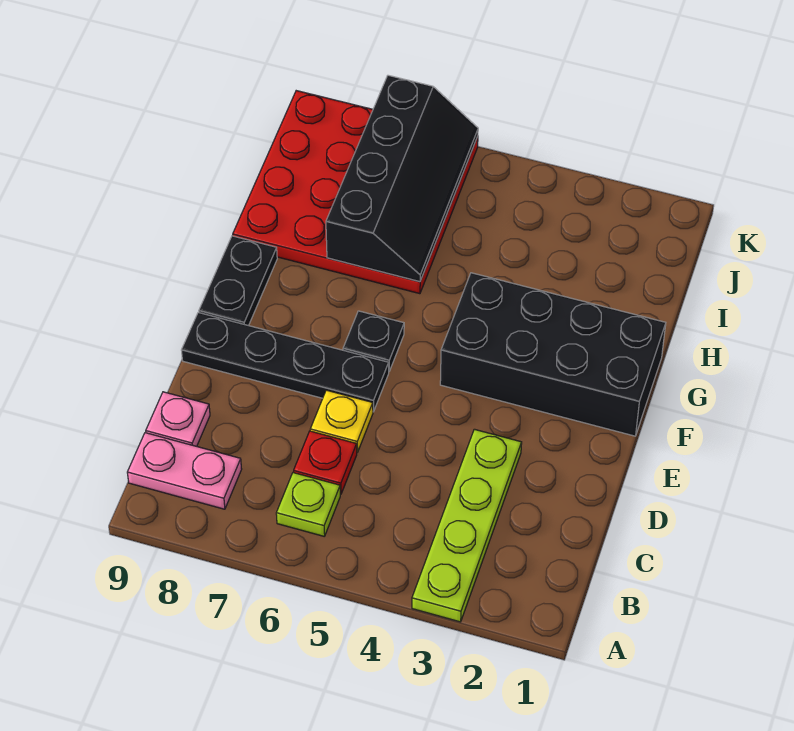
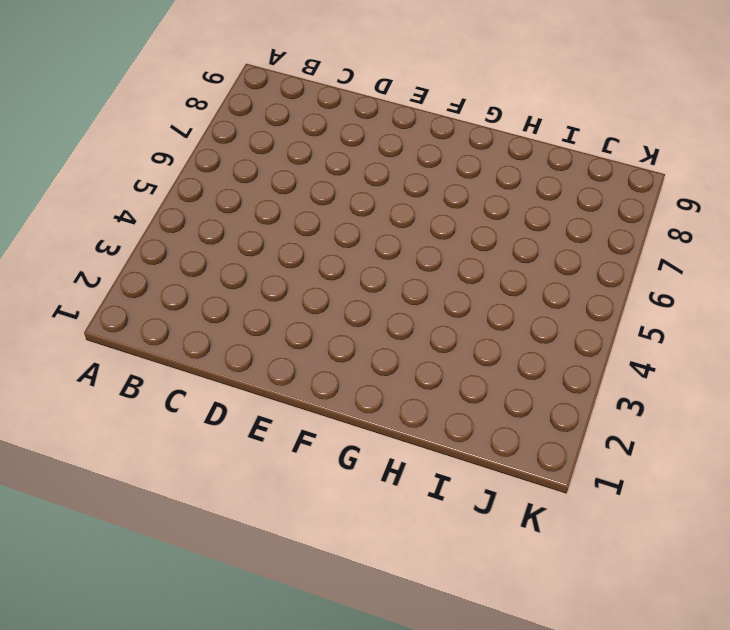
none -> lime 1x4 plate [412,429,522,622]
none -> lime 1x1 plate [276,473,340,536]
none -> pink 1x2 plate [127,433,242,509]

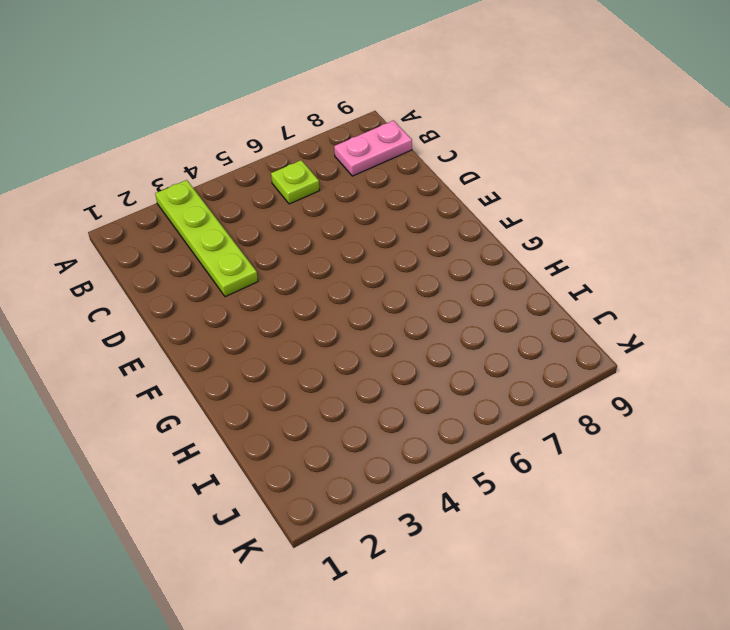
none -> red 1x1 plate [294,431,357,494]
none -> pink 1x1 plate [146,392,210,446]
none -> yellow 1x1 plate [310,390,373,452]

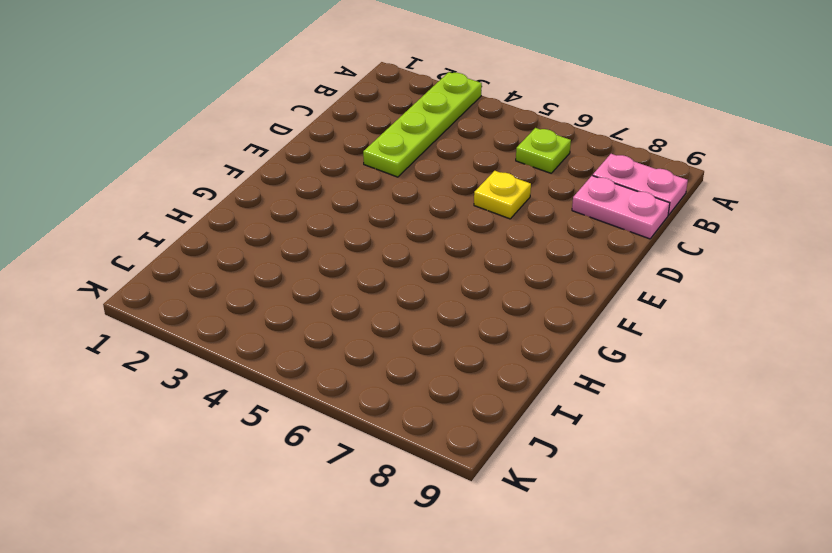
pink 1x2 plate [572,176,670,239] -> pink 1x1 plate [146,392,210,446]
none -> red 1x1 plate [294,431,357,494]
none -> black 1x4 plate [181,313,389,412]
none -> black 2x4 brick [440,273,666,436]

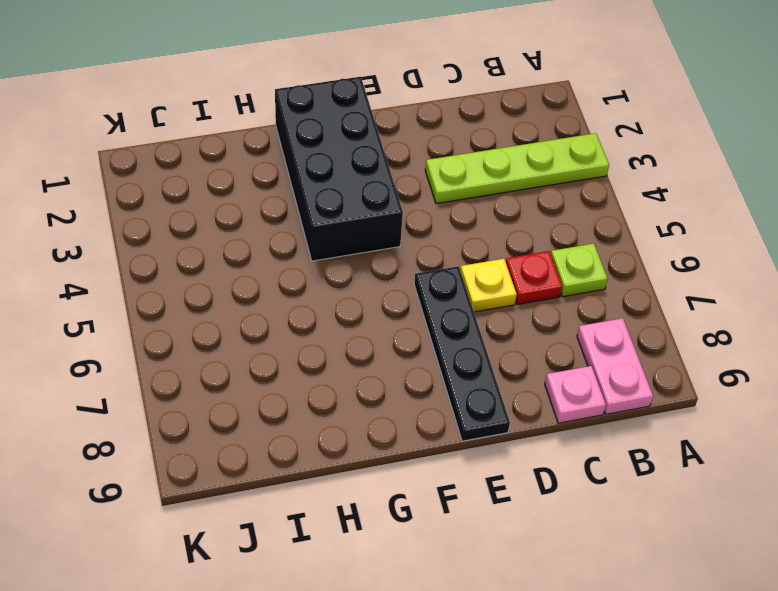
none -> black 1x1 plate [343,311,404,371]
none -> black 1x2 plate [199,236,277,326]
none -> red 4x4 plate [233,91,478,294]

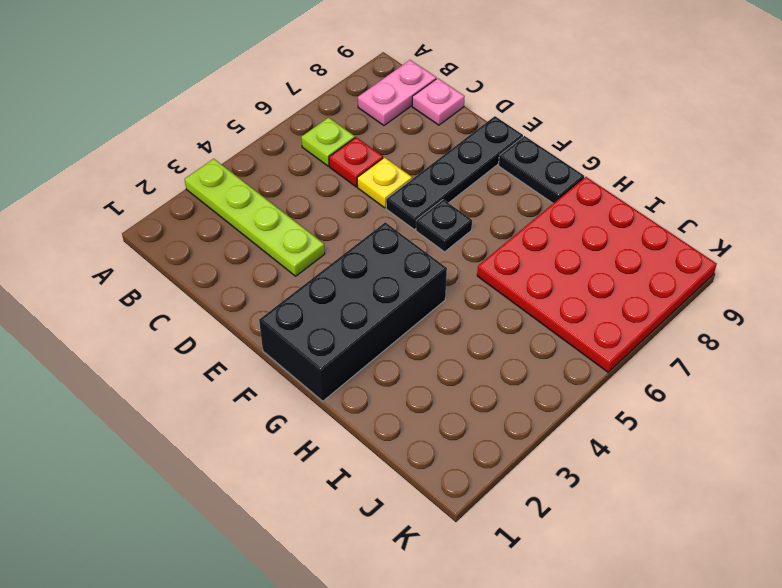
none -> black 2x4 slope [326,75,478,282]

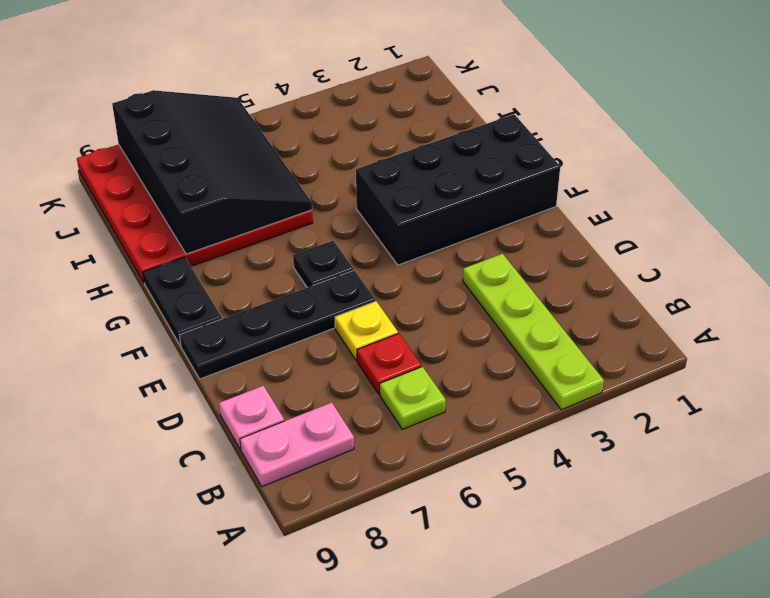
black 3x4 slope [112,90,312,254] -> black 2x4 slope [326,75,478,282]

